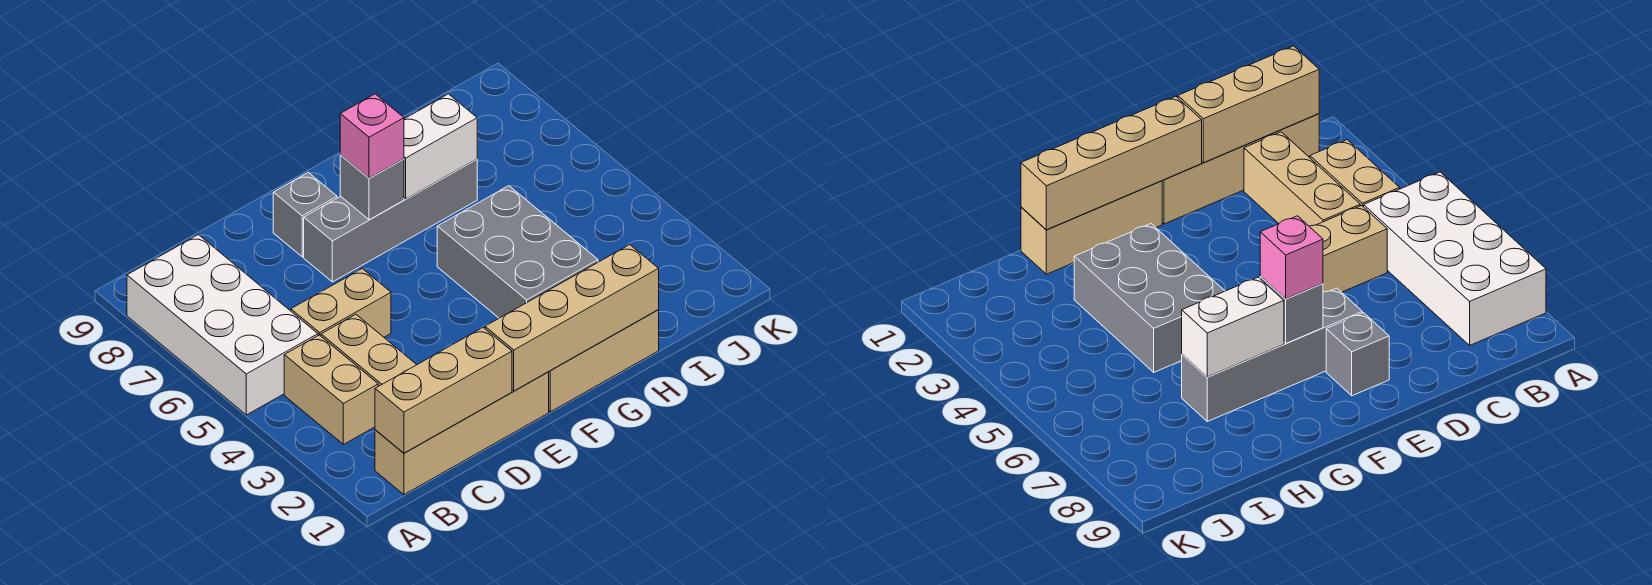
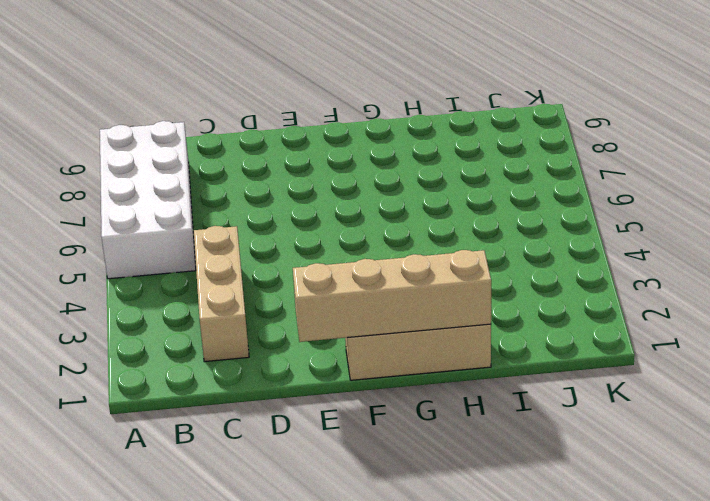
none -> tan 1x4 brick [375,372,549,495]
none -> tan 1x2 brick [284,335,378,444]
none -> tan 1x2 brick [291,269,391,337]

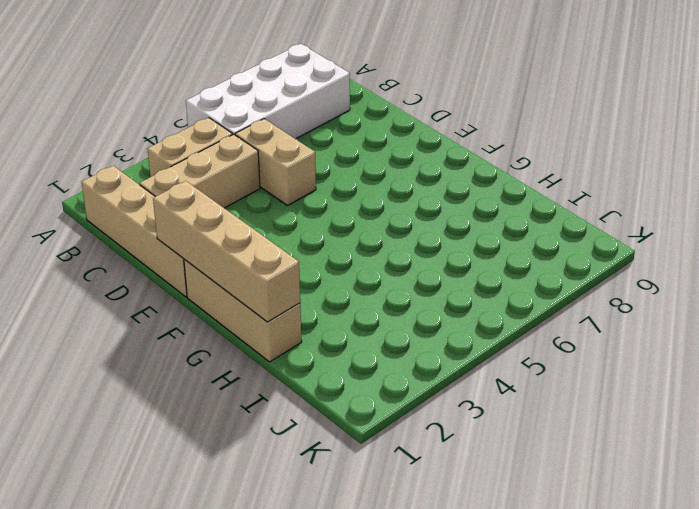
none -> grey 1x4 brick [304,159,477,282]
none -> grey 1x1 brick [273,172,337,257]
none -> grey 2x3 brick [437,186,598,318]

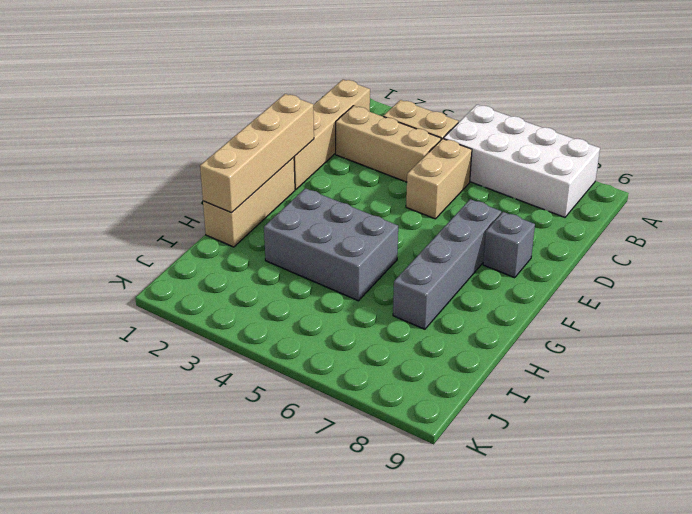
none -> tan 1x3 brick [375,327,512,453]
none -> grey 1x1 brick [340,155,404,220]
none -> white 1x2 brick [404,94,477,199]

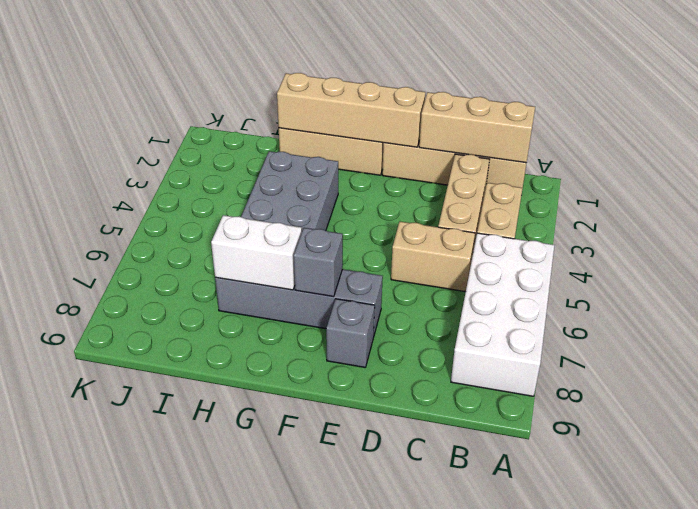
none -> pink 1x1 brick [340,94,404,178]

